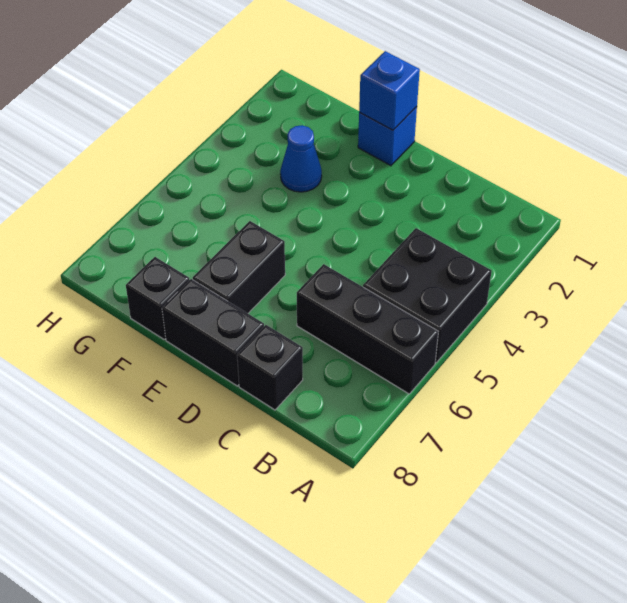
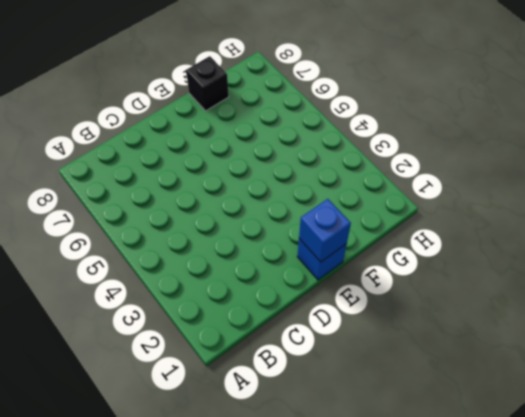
none -> black 2x2 brick [363,228,492,362]
none -> black 1x3 brick [297,264,438,394]

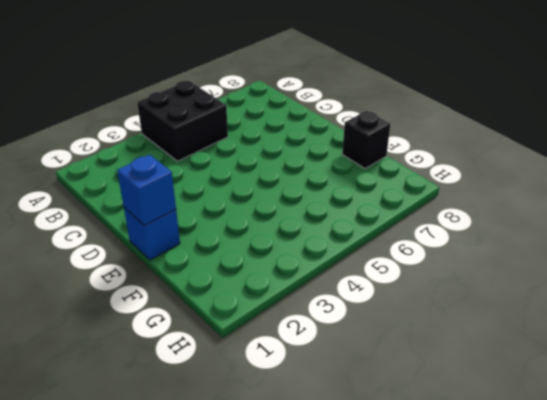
none -> black 1x3 brick [297,264,438,394]
none -> black 1x1 brick [237,325,303,410]

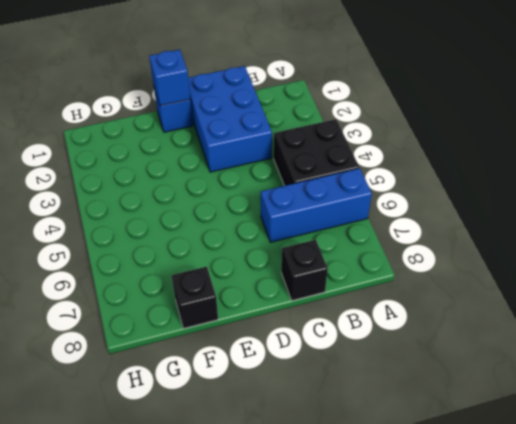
blue 1x3 brick [261,168,372,242] -> black 1x3 brick [297,264,438,394]
blue 2x3 brick [188,66,272,172] -> none
none -> black 1x2 brick [162,279,264,386]
none -> black 1x2 brick [193,221,285,313]

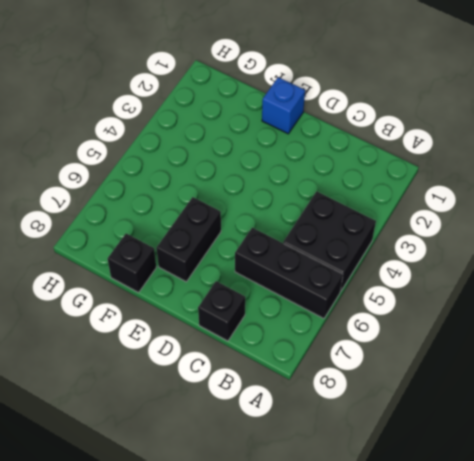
none -> black 1x2 brick [162,279,264,386]
none -> blue 1x1 cone [280,125,322,192]

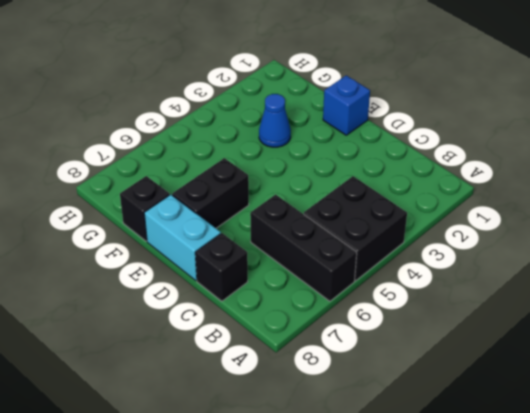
cyan 1x2 brick [144,195,221,281] -> black 1x2 brick [162,279,264,386]
none -> blue 1x1 brick [359,51,420,130]

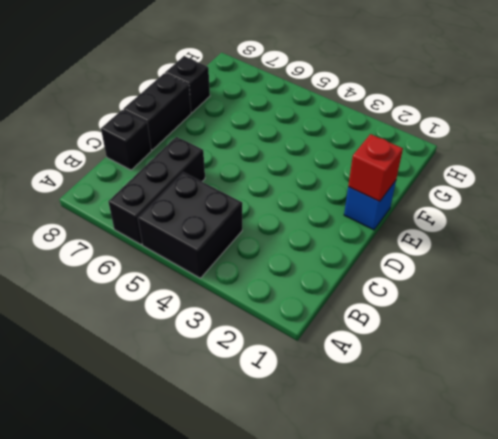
red 1x1 brick [348,134,403,201] -> blue 1x1 brick [359,51,420,130]
none -> black 1x2 brick [193,221,285,313]
none -> blue 1x1 cone [280,125,322,192]

